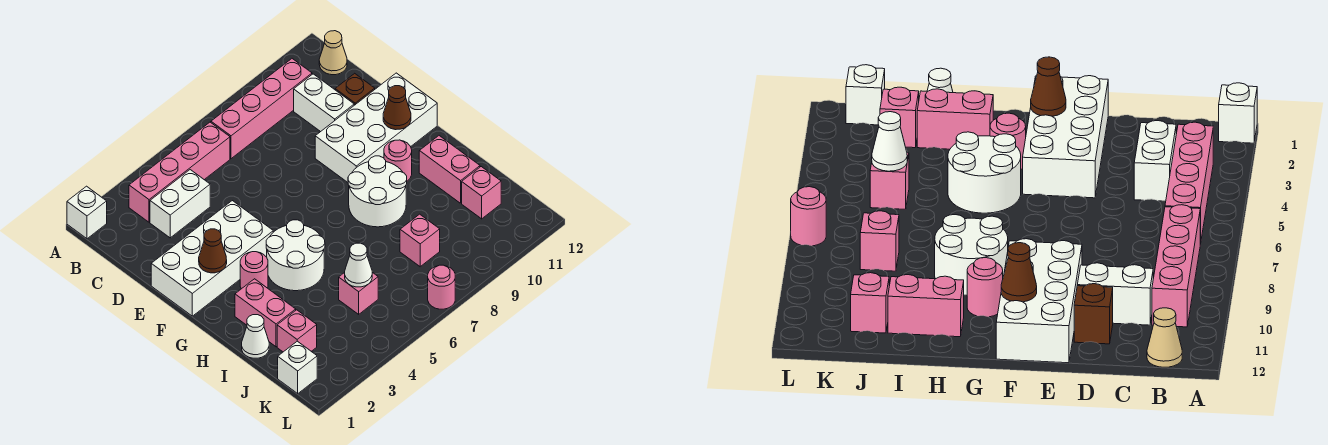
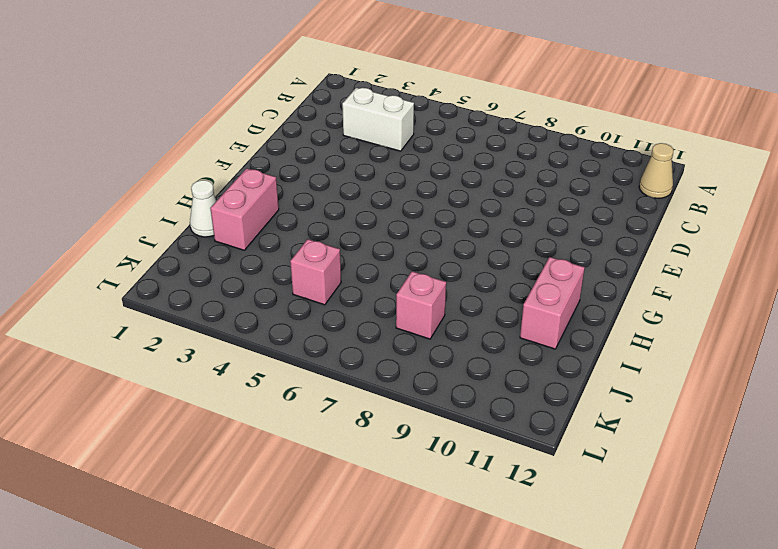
none -> white 1x1 brick [67,186,107,239]
none -> pink 1x4 brick [129,122,230,222]
none -> pink 1x4 brick [211,59,312,159]

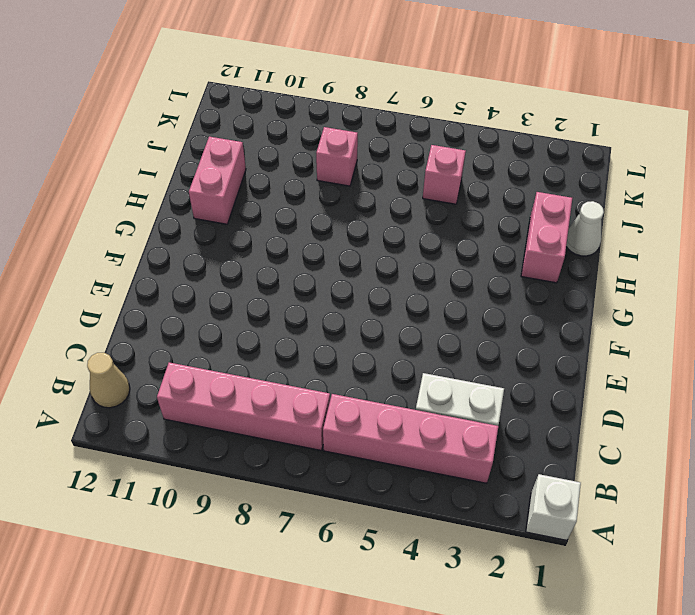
none -> white 1x2 brick [294,74,354,132]
none -> brown 1x1 brick [335,73,375,105]
none -> white 2x4 brick [151,201,273,316]

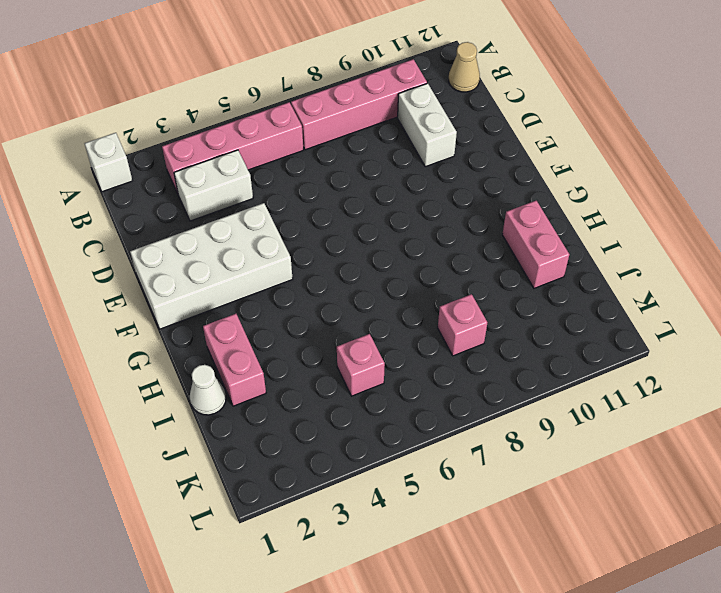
none -> brown 1x1 brick [335,73,375,105]
none -> white 2x4 brick [315,73,437,182]
none -> pink 1x1 round brick [240,252,268,289]

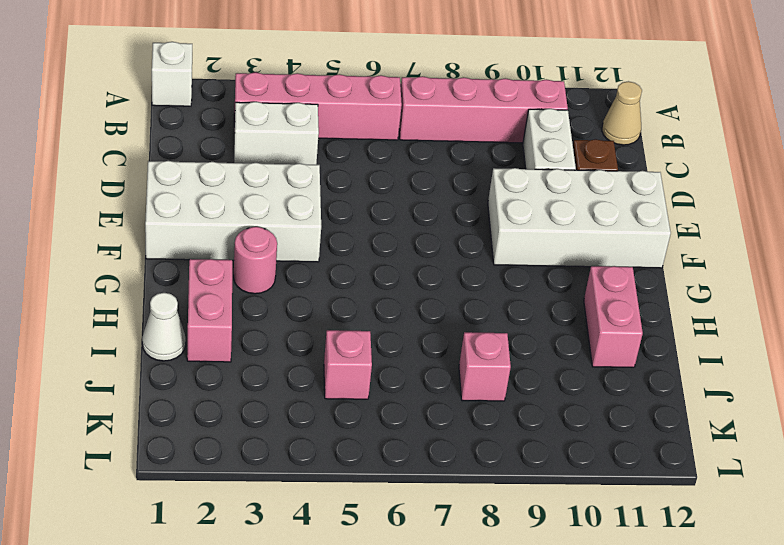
none -> white 2x2 round brick [266,220,325,291]
none -> white 2x2 round brick [348,156,407,227]
none -> pink 1x1 round brick [384,140,412,181]

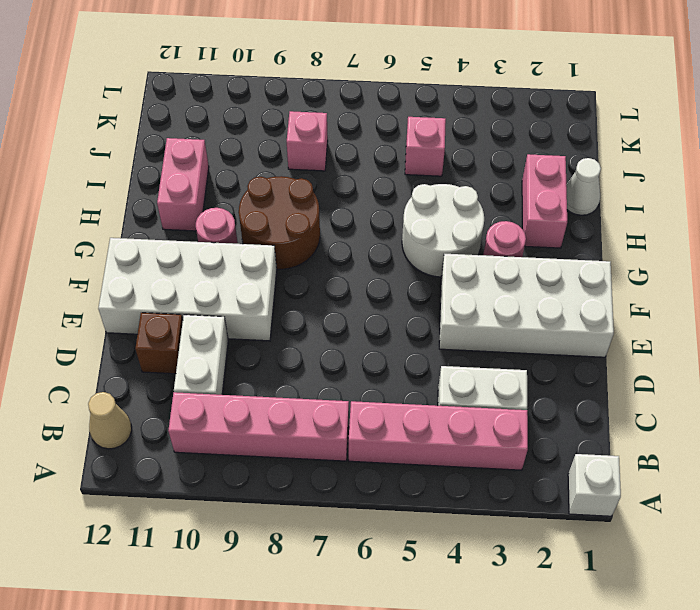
brown 2x2 round brick [239,176,320,269] -> white 2x2 round brick [348,156,407,227]
none -> pink 1x1 brick [277,310,317,352]
none -> pink 1x1 brick [462,167,501,219]
none -> white 1x1 brick [278,341,317,394]

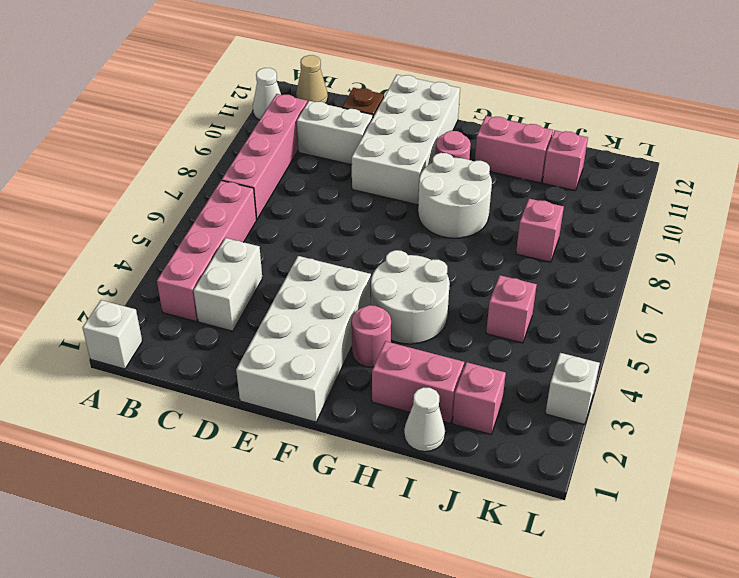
white 1x1 cone [253,68,281,120] -> white 1x1 cone moved to [345,243,372,287]
white 1x1 brick [545,353,600,424] -> white 1x1 brick moved to [278,341,317,394]
none -> pink 1x1 round brick [428,265,455,309]
none -> brown 1x1 cone [199,229,227,273]
none -> brown 1x1 cone [383,86,411,130]

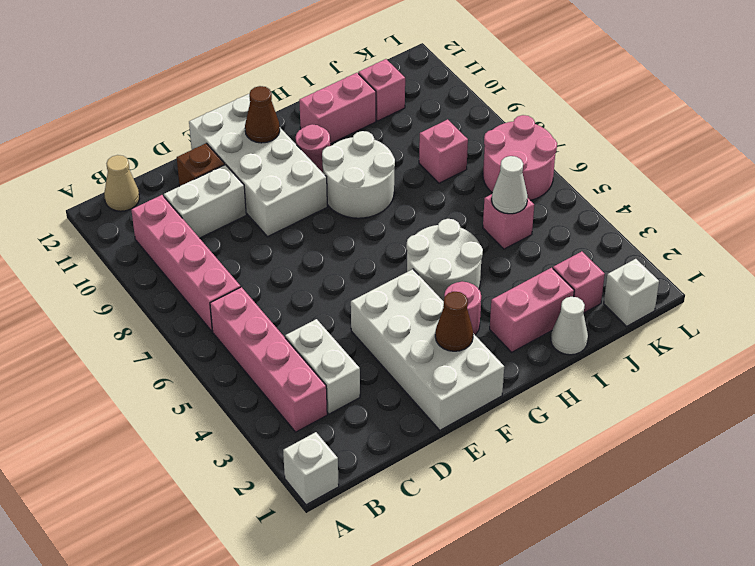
pink 2x2 round brick [483,115,557,200] -> pink 1x1 round brick [428,265,455,309]

